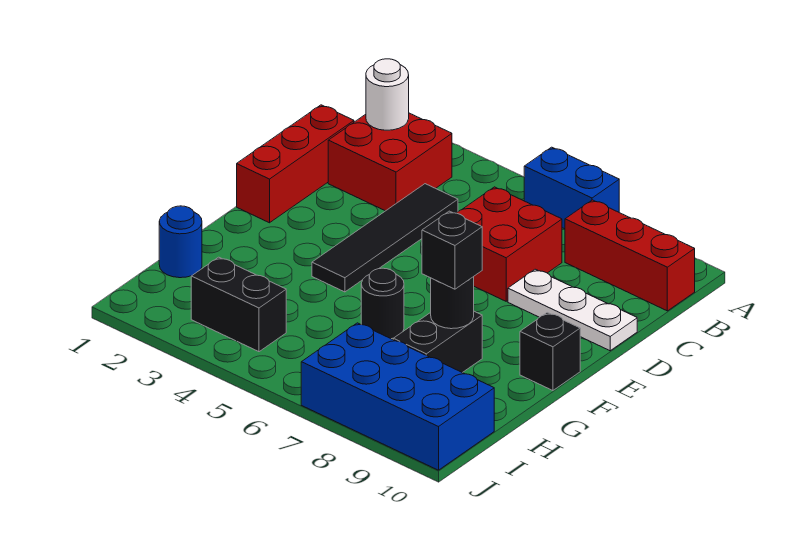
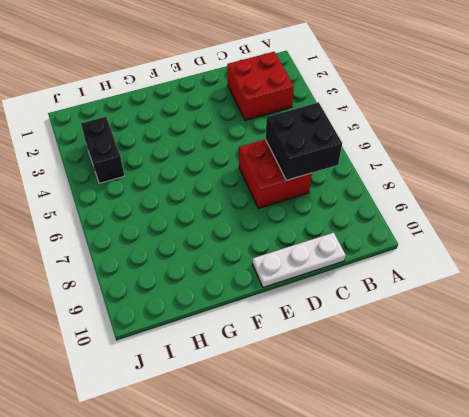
black 2x2 brick [265,102,342,180] -> none
white 1x3 plate [252,233,346,288] -> white 1x3 plate turned to [508,269,637,351]
none -> blue 1x2 brick [524,147,619,229]
none -> red 1x3 brick [565,200,695,311]
none -> red 1x3 brick [237,105,354,223]

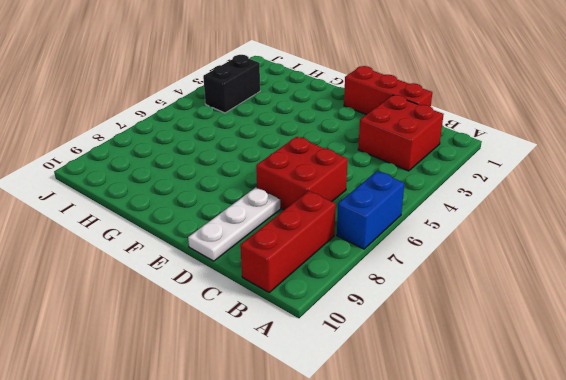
none -> black 1x4 tile [312,184,458,292]
none -> black 1x1 brick [520,313,580,391]
none -> black 1x1 round brick [361,268,404,339]

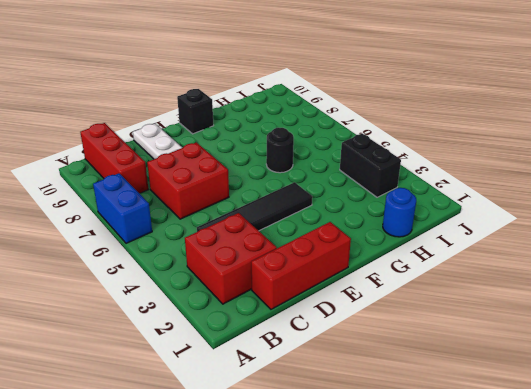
none -> black 1x2 brick [393,311,482,373]
none -> blue 2x4 brick [301,323,494,470]
none -> white 1x1 round brick [366,59,409,130]

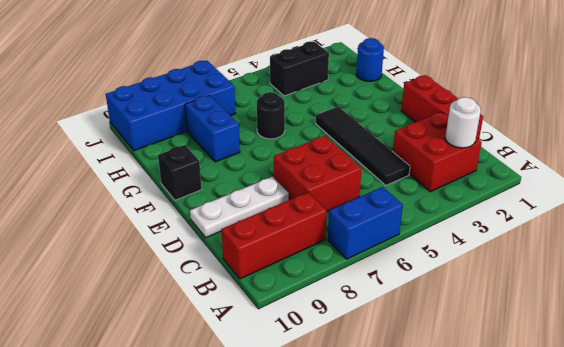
blue 1x2 brick [185,95,240,162] -> black 1x2 brick [393,311,482,373]
none -> black 1x1 round brick [431,277,474,329]
none -> black 1x1 brick [422,211,482,289]

